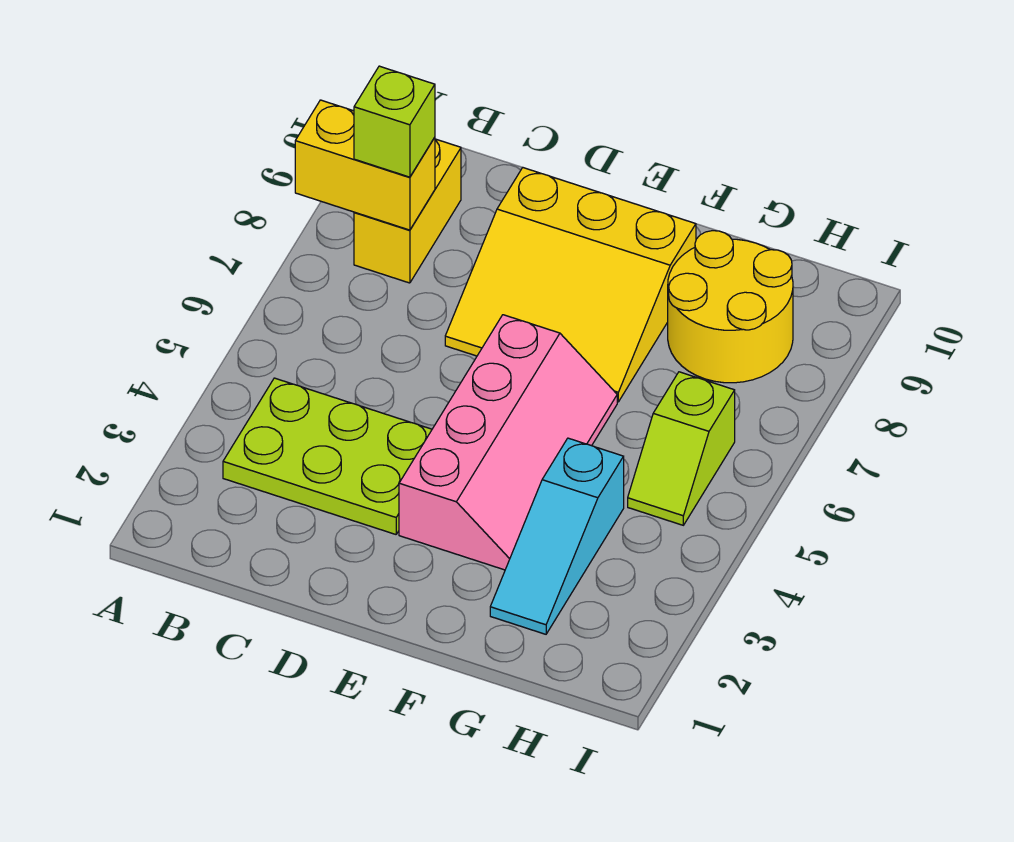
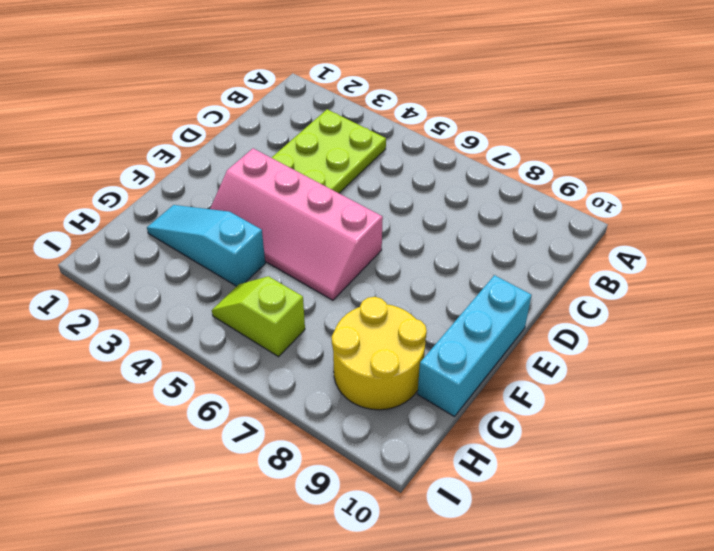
cyan 1x3 brick [418,275,532,417] -> none
none -> yellow 1x2 brick [354,139,461,283]
none -> yellow 3x3 slope [445,168,696,402]

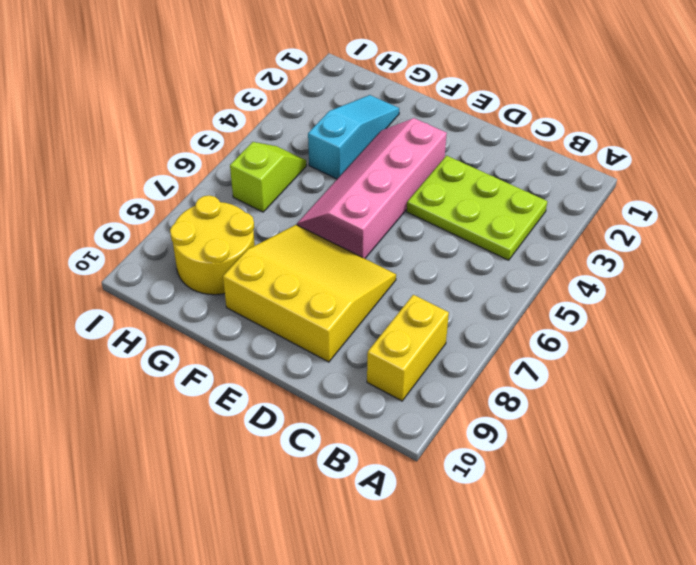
none -> yellow 1x2 brick [295,100,435,230]
none -> lime 1x1 brick [354,66,435,177]

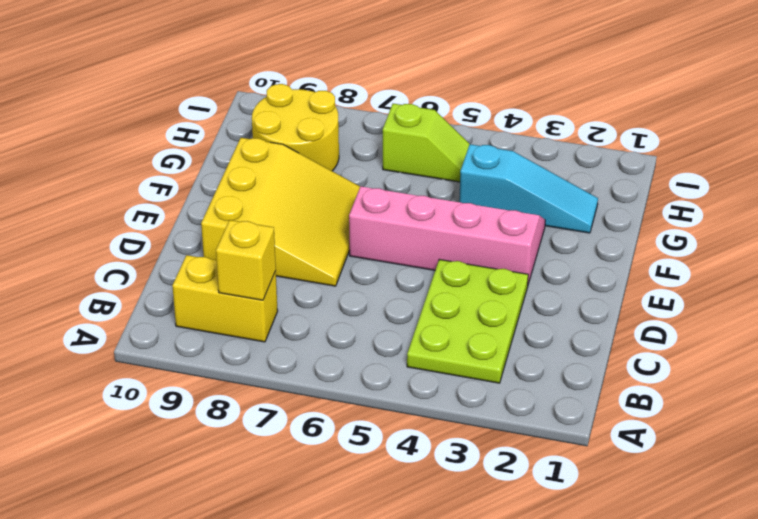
yellow 1x1 brick [216,220,276,300] -> yellow 1x2 brick [295,100,435,230]
none -> lime 1x1 brick [354,66,435,177]

